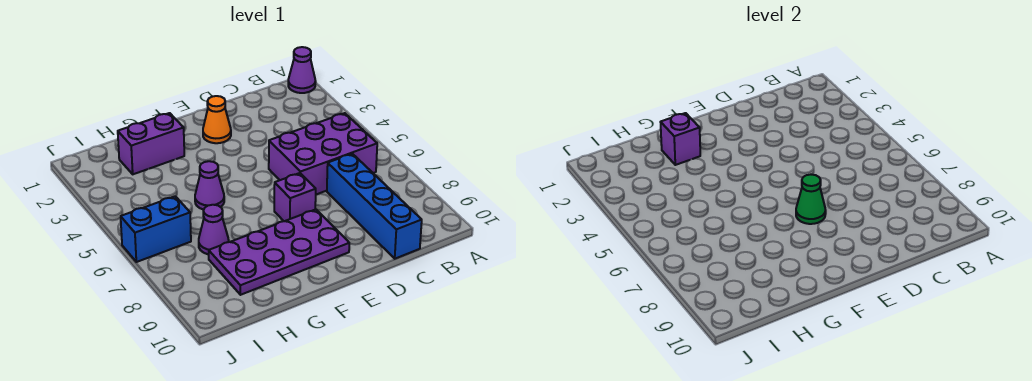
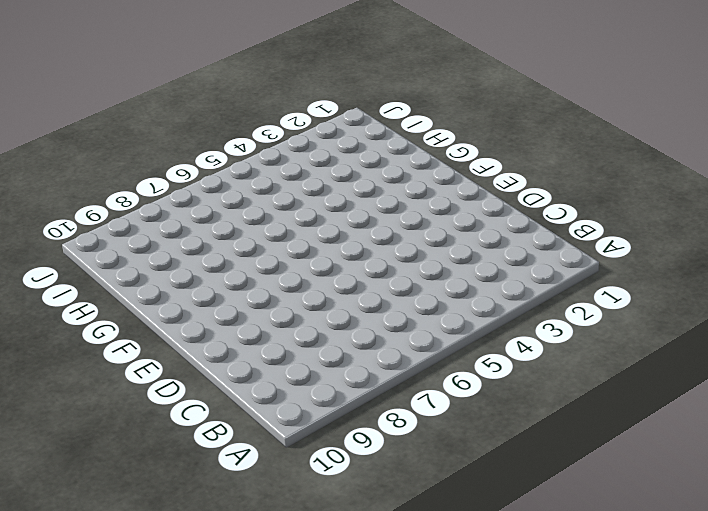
none -> purple 1x1 cone [288,47,316,93]
none -> purple 2x3 brick [269,113,377,195]
none -> blue 1x4 brick [327,154,422,259]

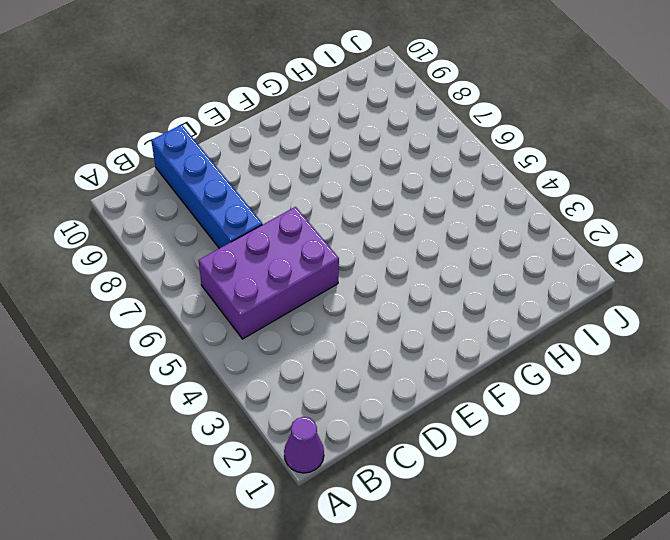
none -> orange 1x1 cone [203,96,231,143]
none -> purple 1x1 brick [274,173,316,221]
none -> purple 2x4 plate [209,209,349,295]

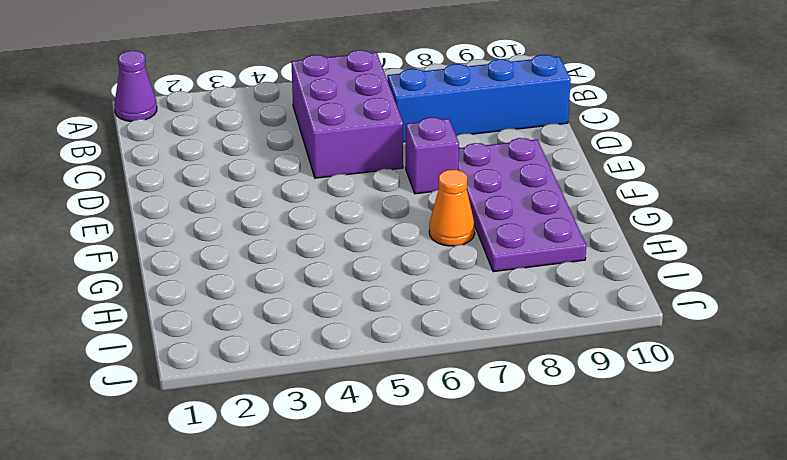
orange 1x1 cone [429,170,475,246] -> orange 1x1 cone moved to [203,96,231,143]
none -> purple 1x2 brick [118,113,184,174]
none -> purple 1x1 cone [195,161,224,210]
none -> purple 1x1 cone [199,205,229,254]

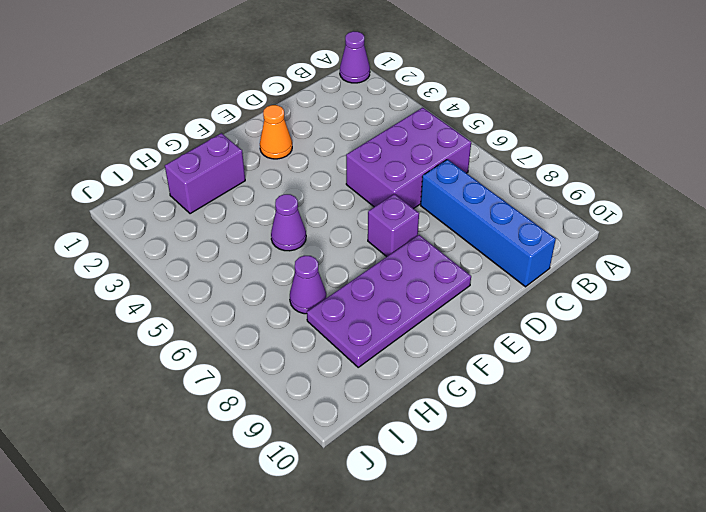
none -> blue 1x2 brick [121,196,191,262]
none -> green 1x1 cone [796,175,826,224]
none -> purple 1x1 brick [661,113,700,165]

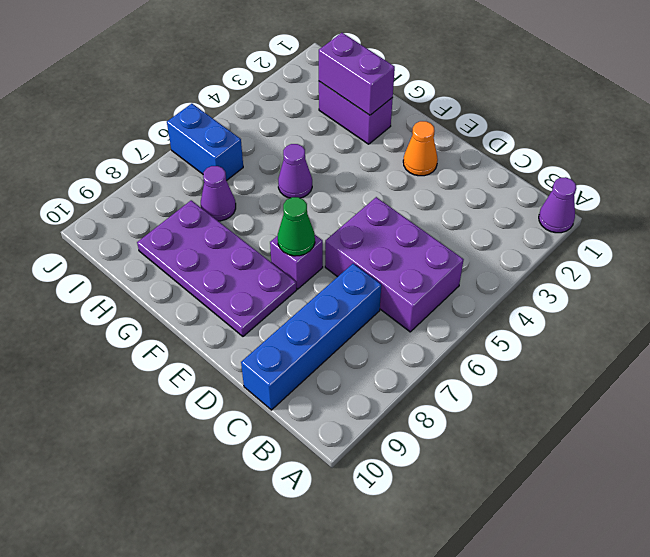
purple 1x2 brick [319,33,395,115] -> purple 1x1 brick [661,113,700,165]

